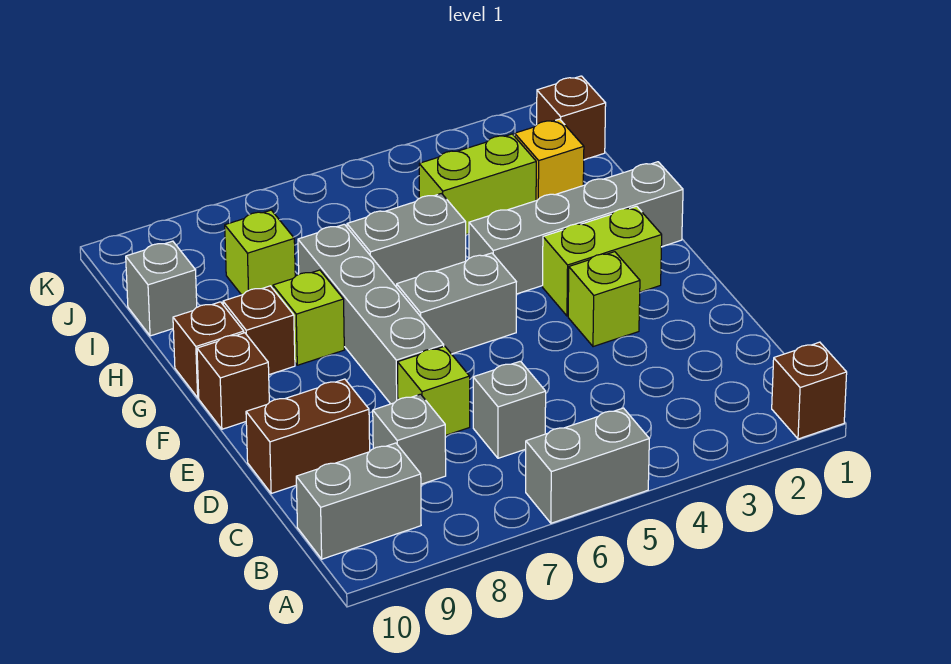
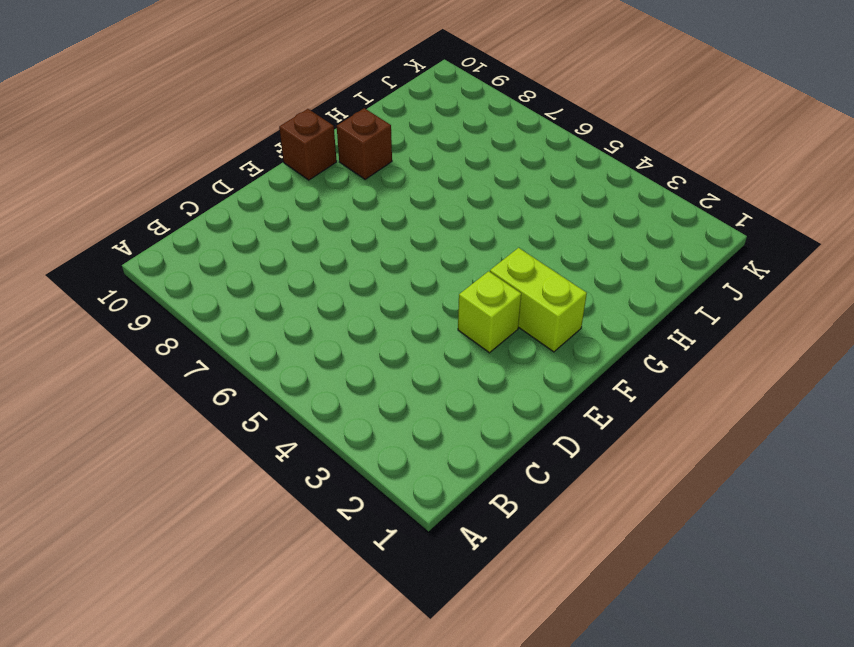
none -> brown 1x1 brick [772,342,847,439]
none -> grey 1x2 brick [526,408,649,523]
none -> grey 1x2 brick [296,443,421,559]

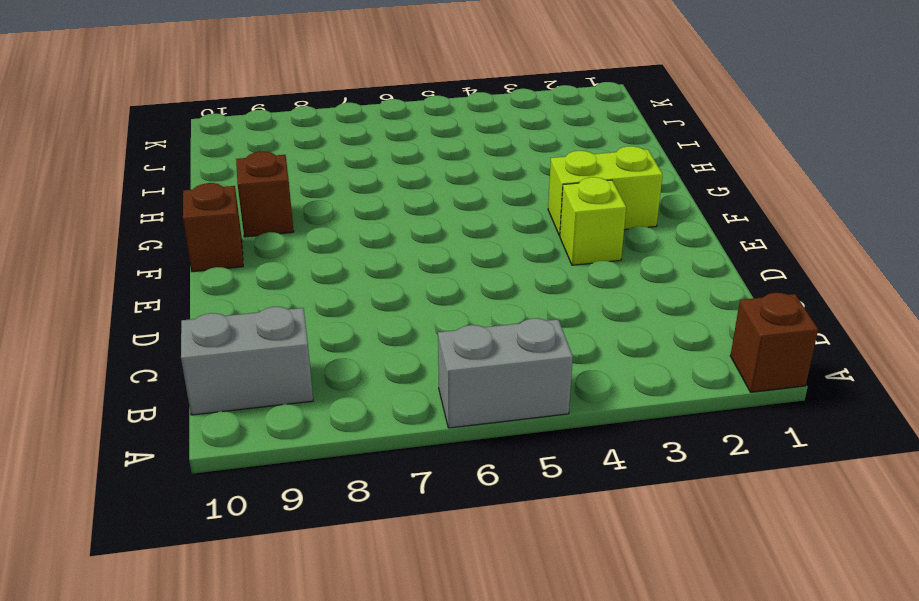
none -> grey 1x1 brick [473,361,546,458]
none -> grey 1x1 brick [373,394,446,484]
none -> lime 1x1 brick [397,346,470,436]

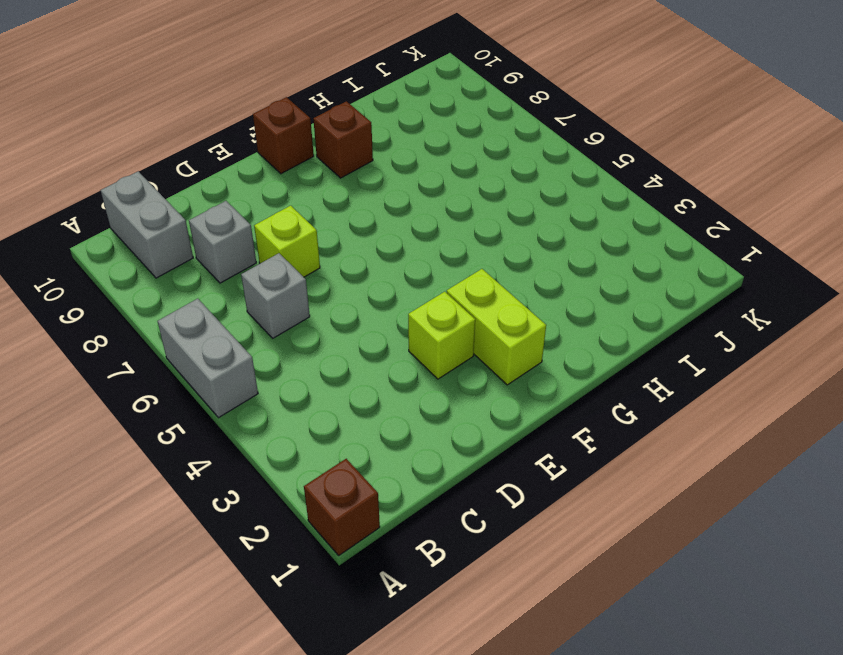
none -> brown 1x2 brick [246,379,370,493]
none -> grey 1x4 brick [298,224,444,404]
none -> grey 1x2 brick [397,253,516,354]

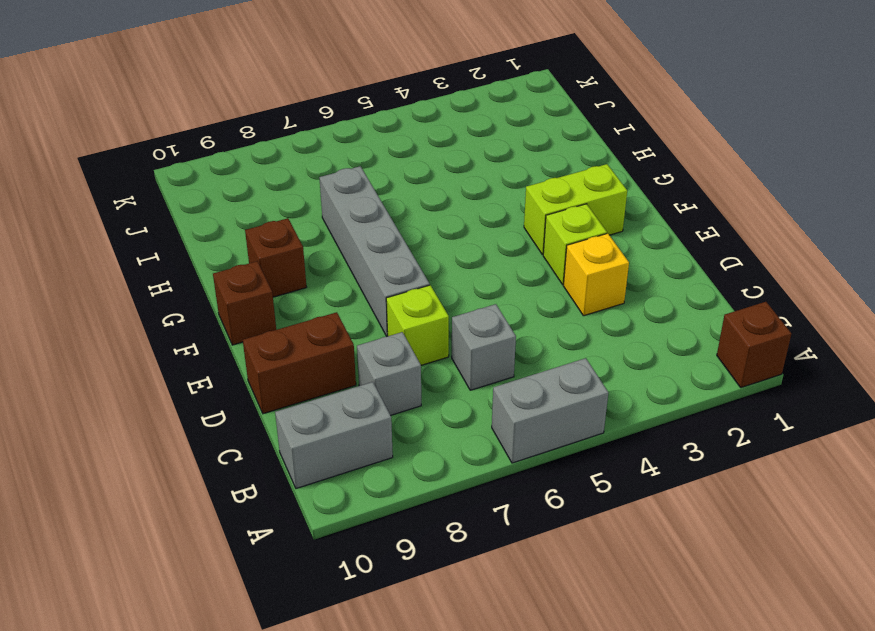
yellow 1x1 brick [564,233,629,316] -> yellow 1x1 brick moved to [515,119,584,201]
none -> grey 1x2 brick [397,253,516,354]
none -> grey 1x4 brick [469,162,683,294]
none -> lime 1x1 brick [273,270,344,365]

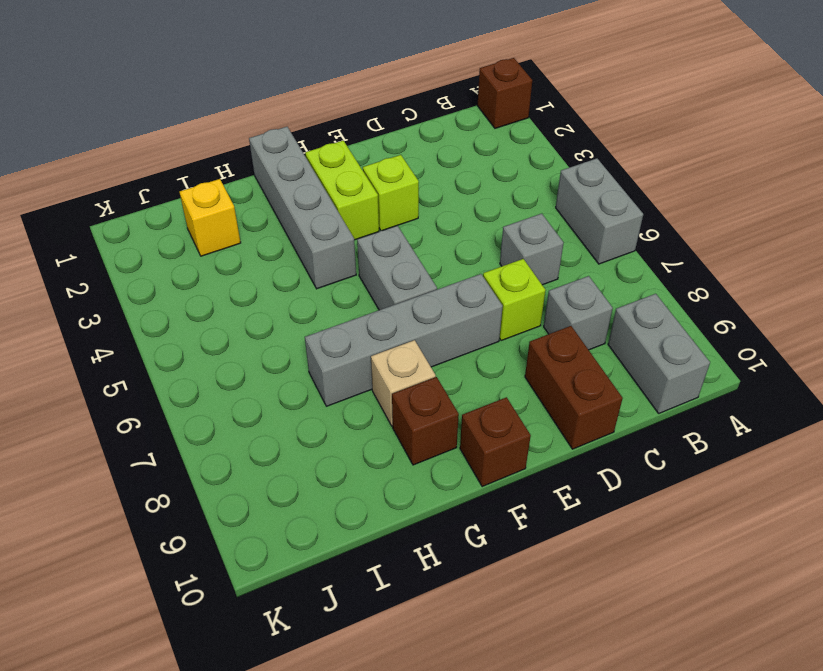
tan 1x1 brick [371,340,436,426] -> lime 1x1 brick [273,270,344,365]
none -> brown 1x1 brick [173,302,244,398]
none -> grey 1x2 brick [347,194,466,287]
none -> lime 1x2 brick [419,134,536,234]

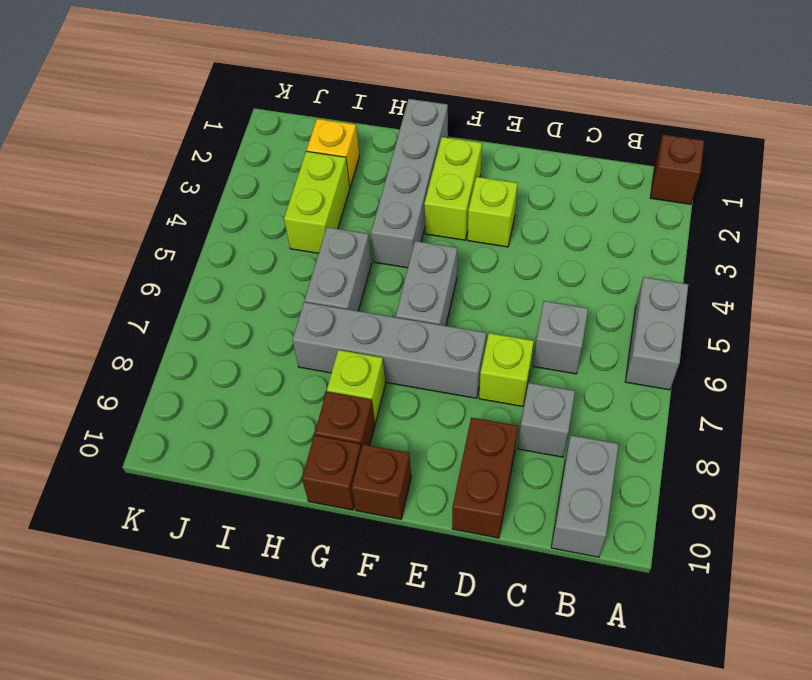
none -> lime 1x1 brick [225,210,295,295]
none -> grey 1x1 brick [126,241,197,336]
none -> brown 1x1 brick [537,76,606,160]

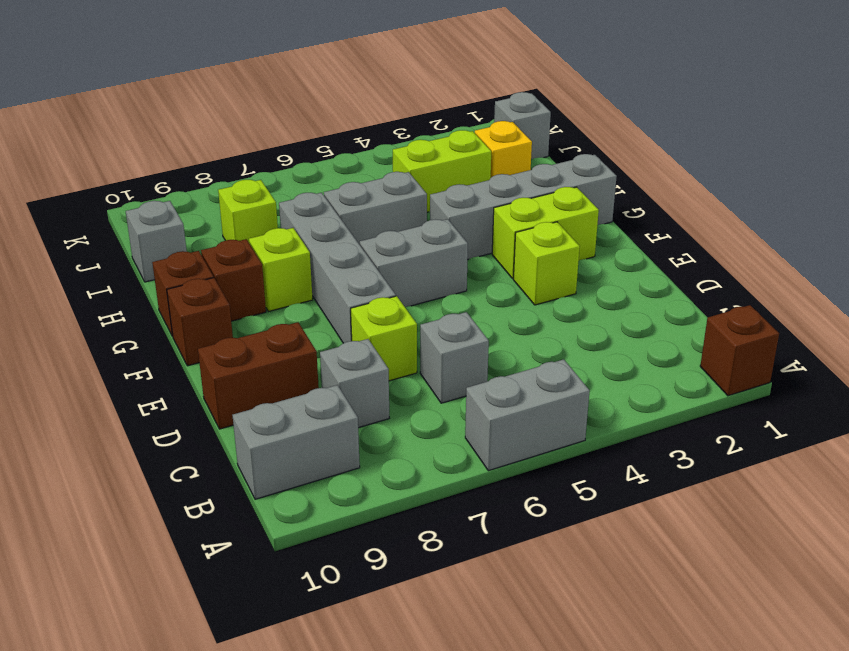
grey 1x1 brick [494,92,551,159] -> brown 1x1 brick [537,76,606,160]

